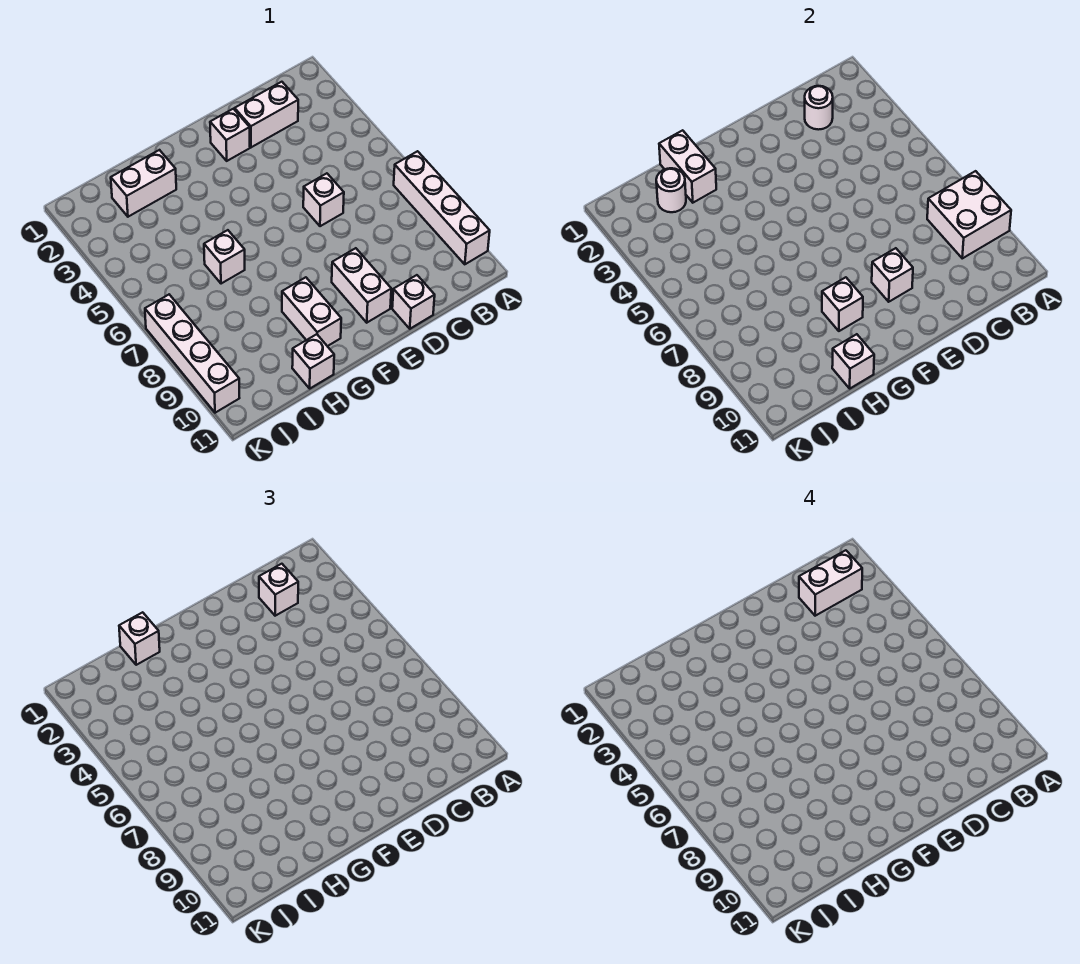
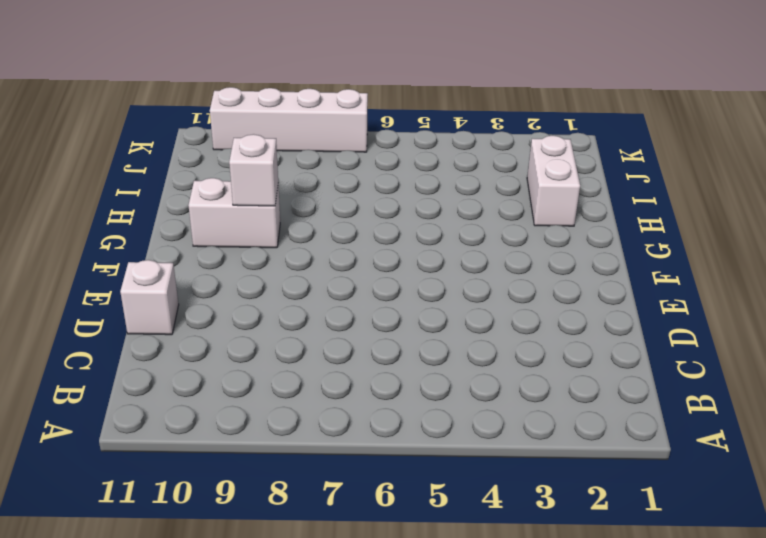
none -> white 1x4 brick [394,151,490,264]
none -> white 1x2 brick [235,82,298,147]
none -> white 1x1 brick [303,173,344,226]

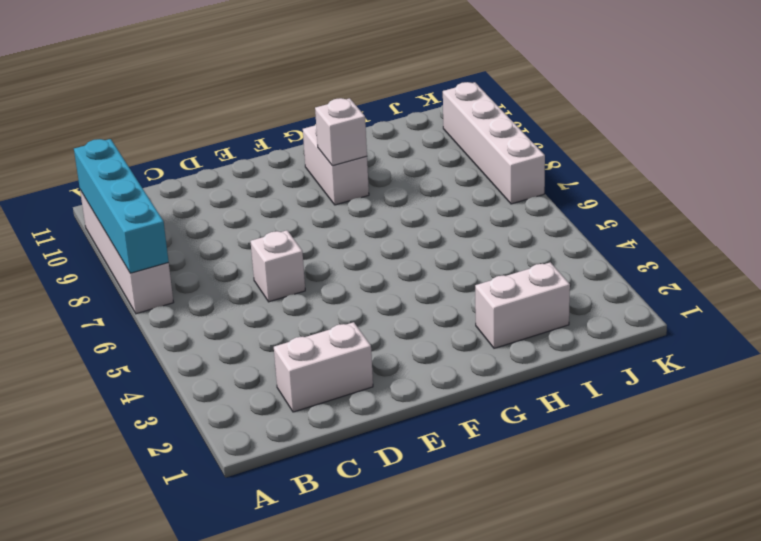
cyan 1x4 brick [74,139,169,273] -> white 2x2 brick [927,171,1011,258]
none -> white 1x1 brick [392,275,435,329]
none -> white 1x1 brick [210,109,250,161]
none -> white 1x2 brick [332,248,391,323]

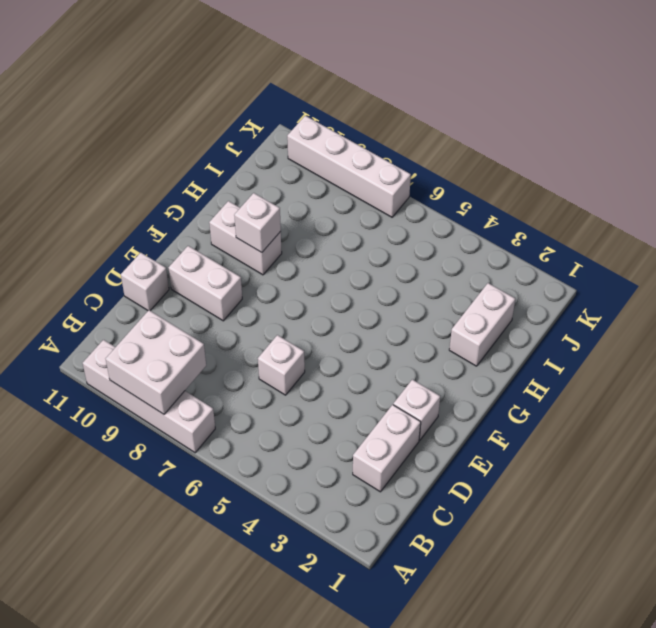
none -> white 1x1 brick [204,230,245,284]
none -> white 1x1 brick [292,334,334,388]
none -> white 1x1 round brick [805,86,833,130]

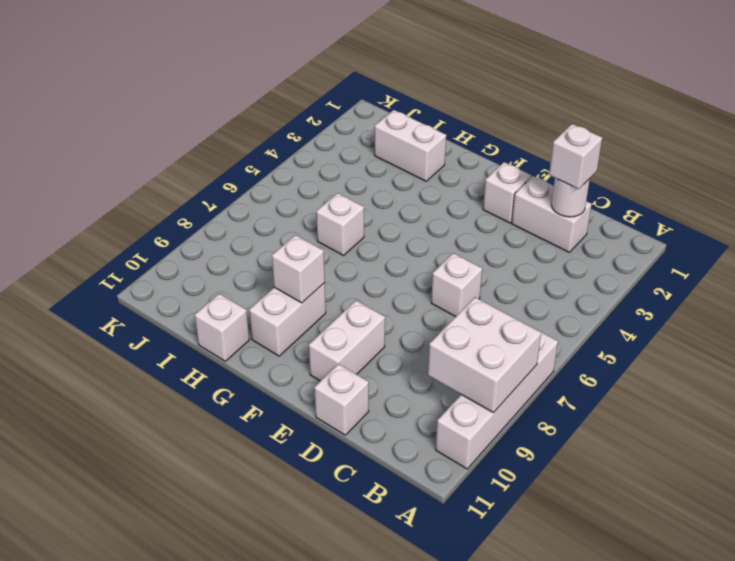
none -> white 1x4 brick [145,295,239,413]
none -> white 1x1 brick [872,248,913,302]
none -> white 1x2 brick [659,130,716,203]

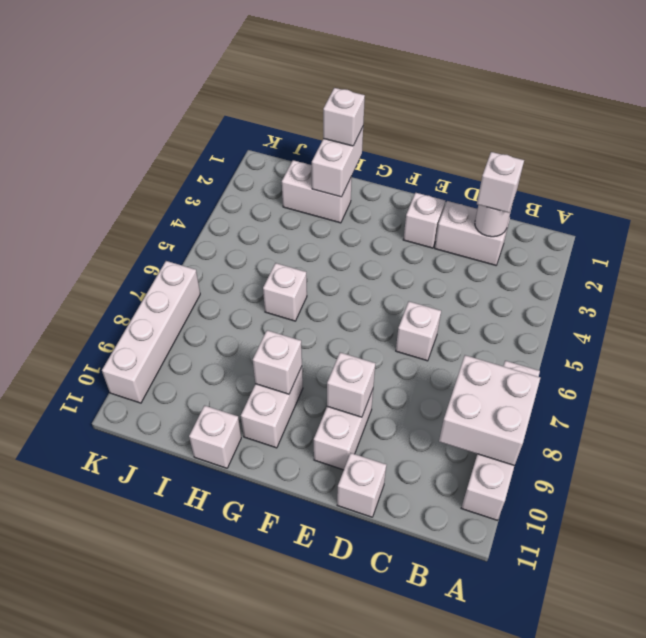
none -> white 1x1 brick [832,334,874,388]
none -> white 1x1 round brick [656,168,686,212]
none -> white 1x2 brick [799,550,862,616]

